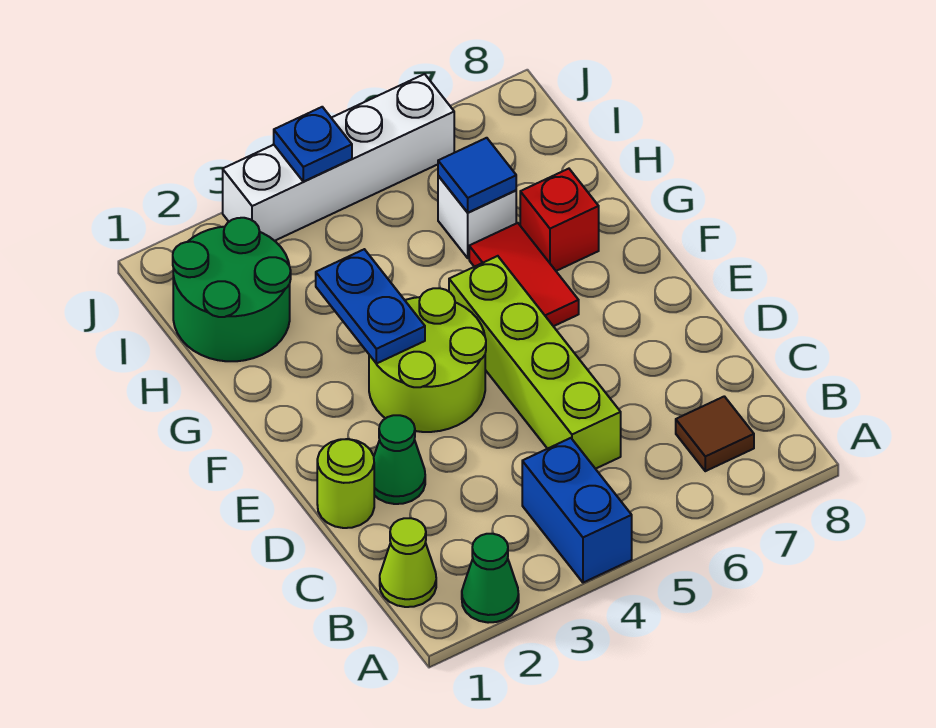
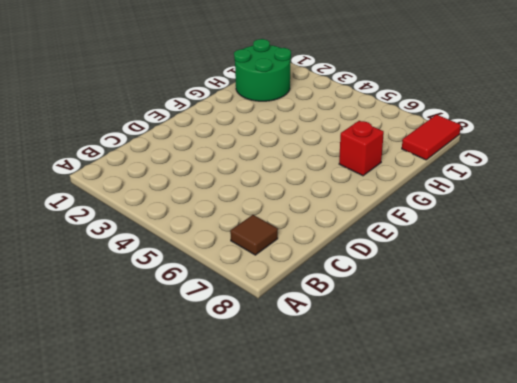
red 1x2 tile [402,115,461,160] -> red 1x2 tile moved to [469,223,579,326]
none -> green 1x1 cone [462,534,519,623]
none -> blue 1x2 brick [522,438,632,583]
none -> lime 1x1 cone [380,518,436,607]

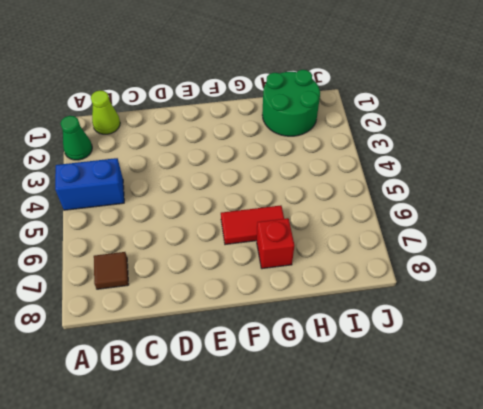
none -> lime 1x4 brick [449,256,621,469]
none -> lime 1x1 round brick [317,439,374,528]
none -> green 1x1 cone [374,415,425,504]

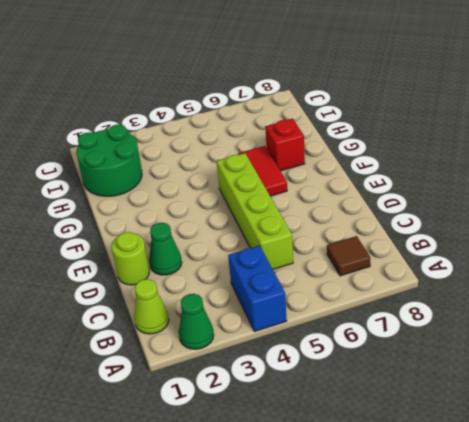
none -> lime 2x2 round brick [369,288,486,432]
none -> white 1x1 brick [438,176,516,258]
none -> white 1x4 brick [223,74,454,241]

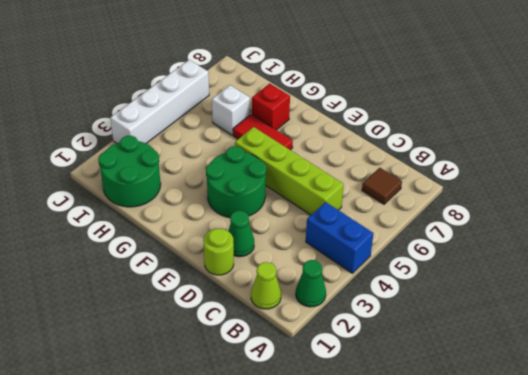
green 2x2 round brick [206,146,266,218] -> lime 2x2 round brick [369,288,486,432]
none -> blue 1x2 plate [316,249,425,364]
none -> blue 1x1 tile [438,138,516,212]
none -> blue 1x1 plate [274,107,352,182]

